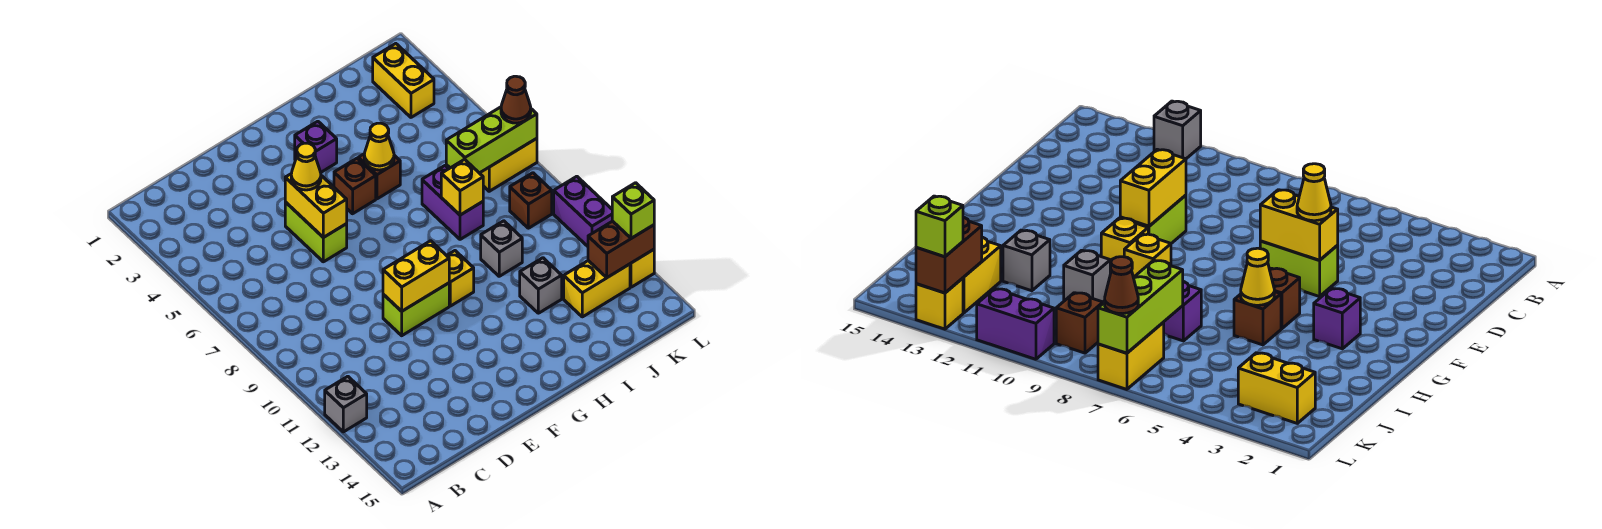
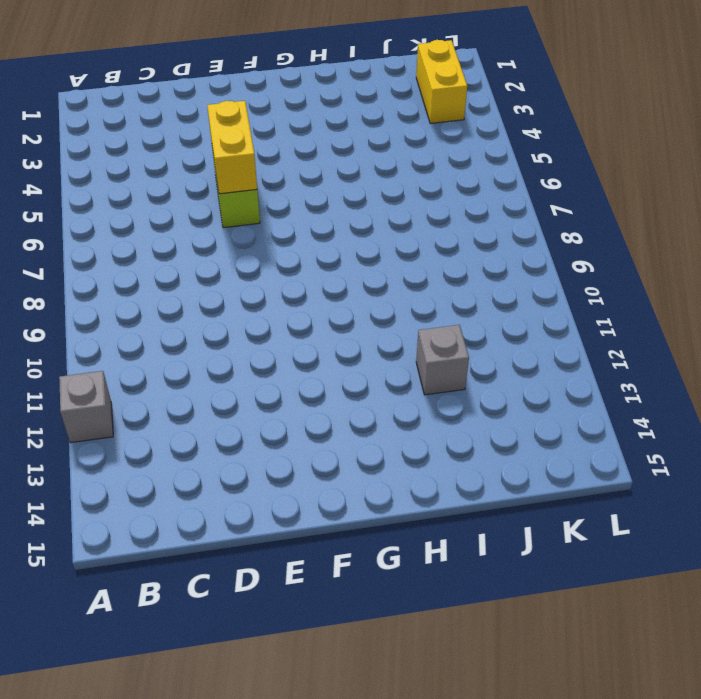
none -> lime 1x2 brick [383,283,449,336]
none -> purple 1x1 brick [295,121,337,172]
none -> brown 1x1 brick [334,158,376,214]

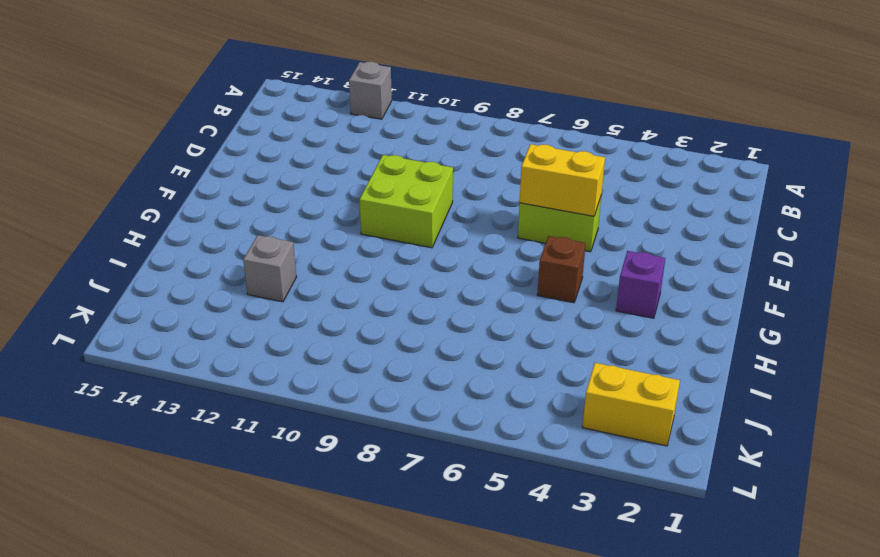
lime 2x2 brick [359,155,453,248] -> lime 1x2 brick [383,283,449,336]
none -> yellow 1x1 brick [447,251,474,306]
none -> brown 1x1 brick [358,154,400,199]
none -> purple 1x2 brick [422,166,483,239]

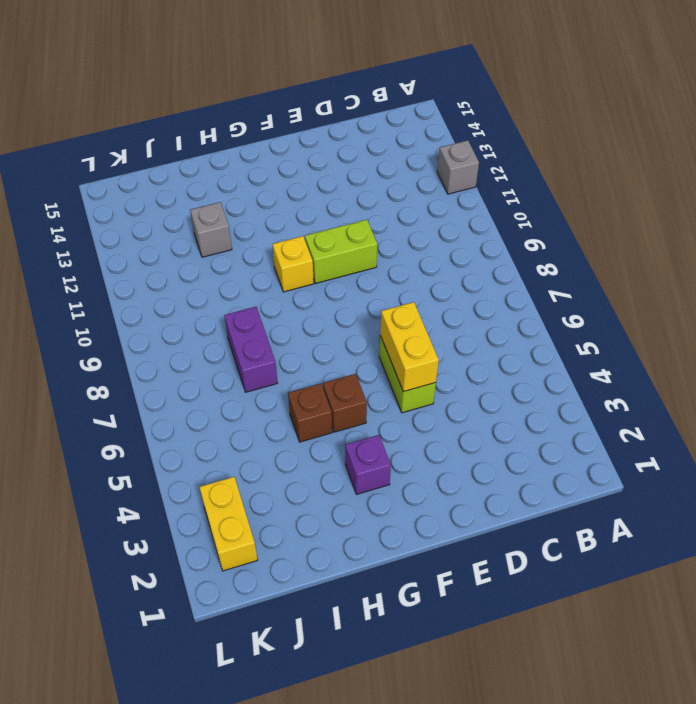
none -> grey 1x1 brick [481,221,522,276]
none -> yellow 1x2 brick [564,261,630,317]
none -> yellow 1x2 brick [480,138,537,191]

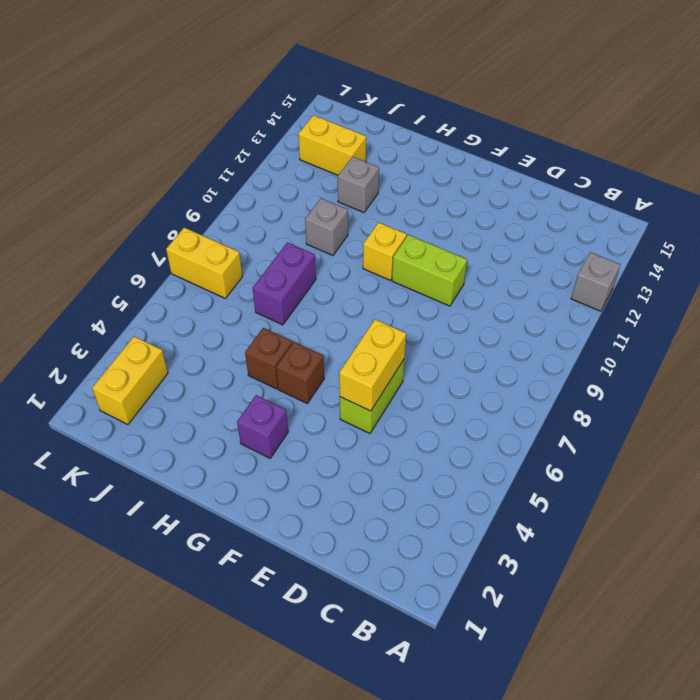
none -> brown 1x1 brick [510,173,552,228]
none -> purple 1x2 brick [554,176,612,246]
none -> yellow 1x1 brick [630,250,654,287]

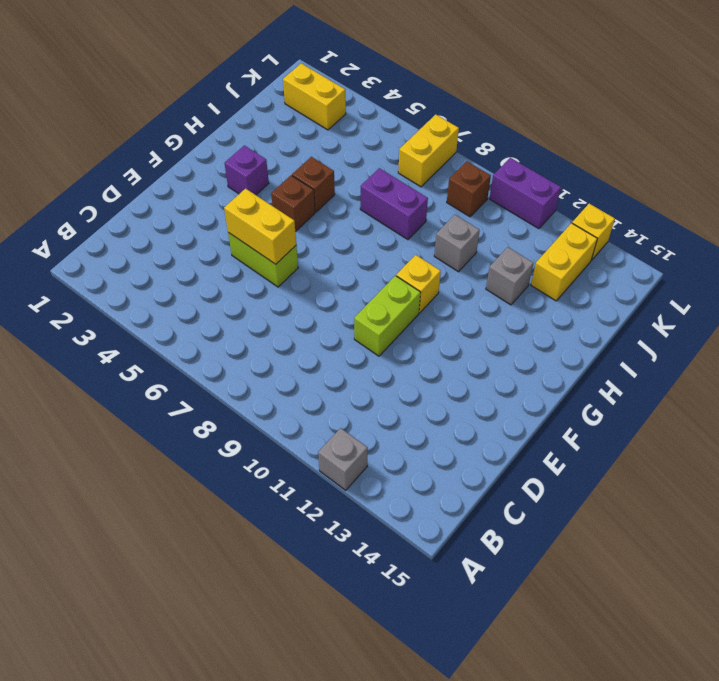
none -> yellow 1x2 brick [383,241,449,311]
none -> yellow 1x1 cone [364,123,394,170]
none -> yellow 1x1 brick [441,159,483,215]

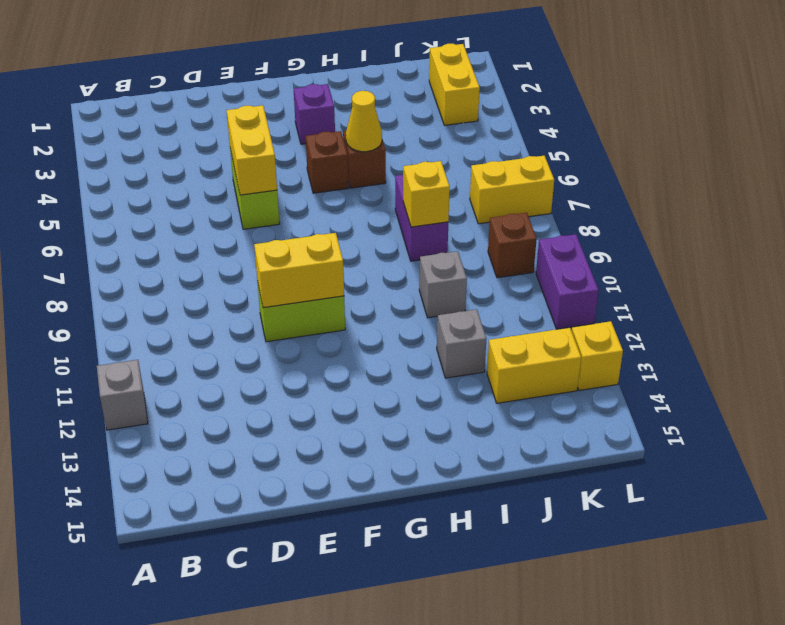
none -> yellow 1x1 brick [447,251,474,306]
none -> lime 1x3 brick [446,107,537,173]
none -> brown 1x2 brick [588,221,654,277]

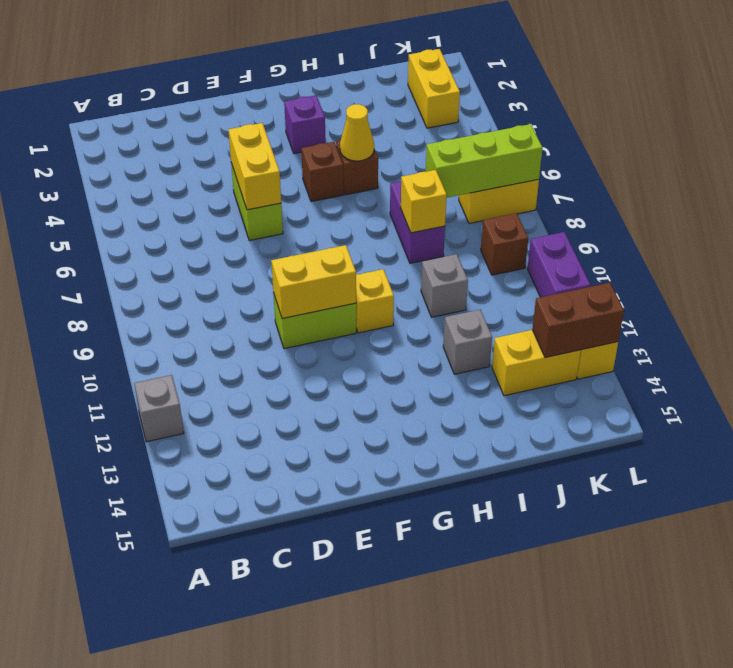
none -> yellow 1x1 cone [291,143,321,190]
none -> brown 1x1 cone [501,76,531,123]
none -> lime 1x1 brick [612,183,654,238]

